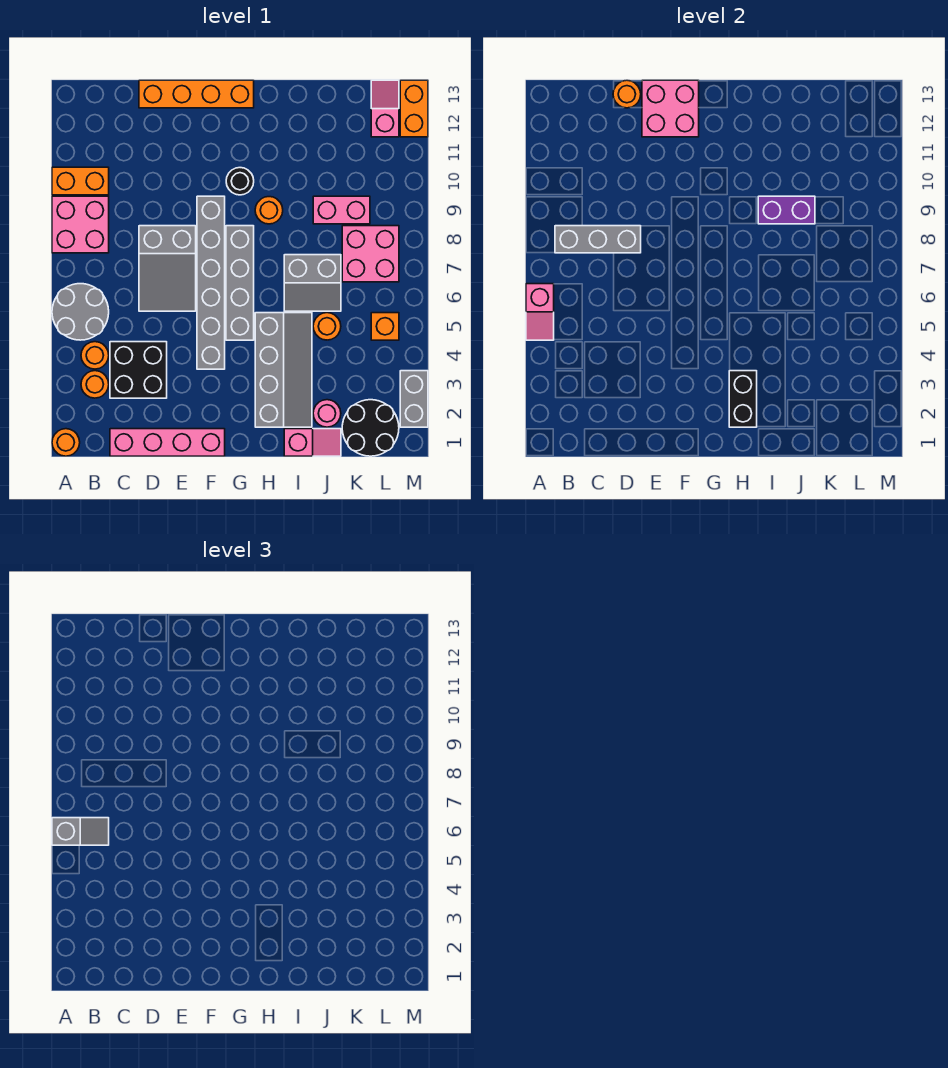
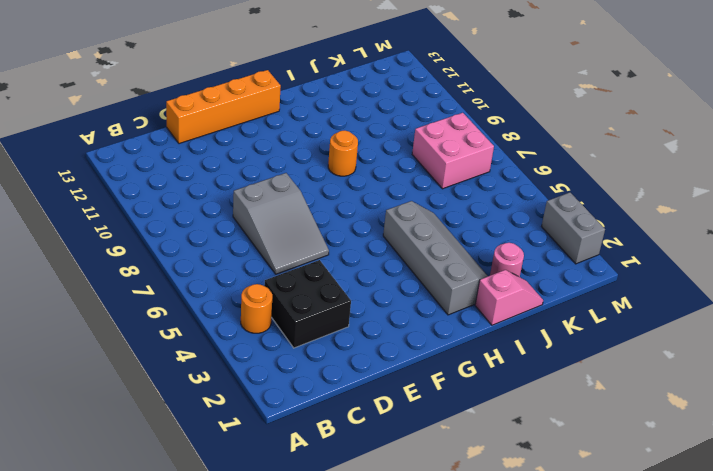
none -> orange 1x1 round brick [52,429,80,456]
none -> grey 2x2 round brick [52,284,109,340]
none -> pink 2x2 brick [52,196,109,253]
none -> orange 1x2 brick [52,167,109,195]

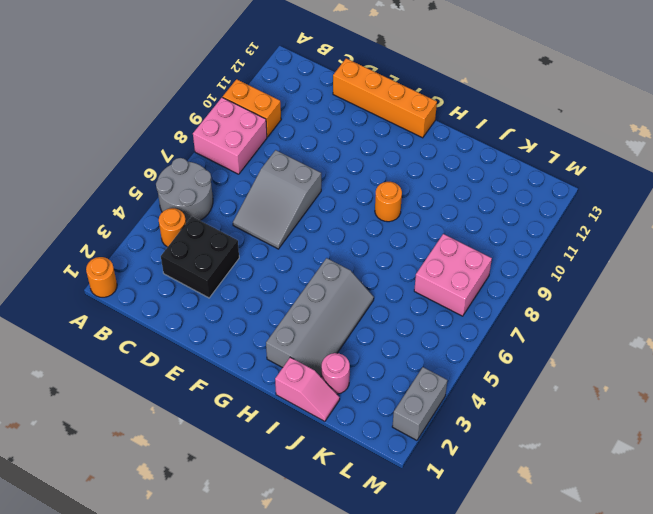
none -> orange 1x1 round brick [81,371,109,398]
none -> pink 1x4 brick [110,429,225,456]
none -> grey 1x6 brick [197,196,225,369]
none -> grey 1x4 brick [226,226,254,340]

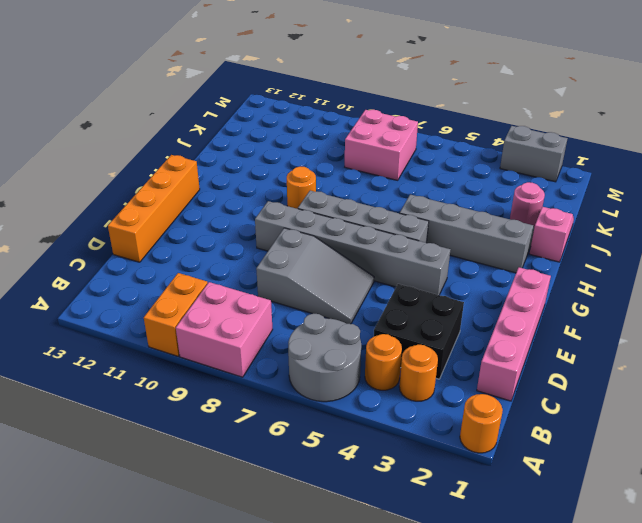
none -> black 1x1 round brick [226,168,254,195]
none -> grey 2x2 slope [284,255,341,311]
none -> orange 1x1 round brick [313,313,341,340]
none -> pink 1x2 brick [313,196,370,224]

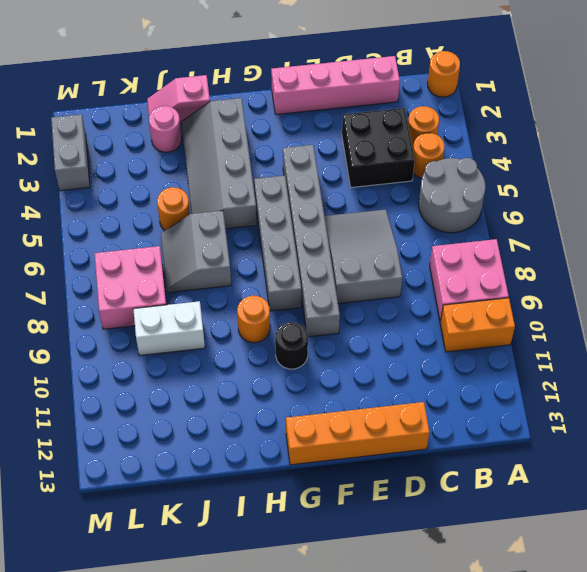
grey 2x2 slope [161,210,231,293] -> grey 2x2 slope turned to [284,255,341,311]
white 1x2 brick [133,301,205,356] -> pink 1x2 brick [313,196,370,224]
none -> black 2x2 round brick [342,400,399,456]
none -> orange 1x1 brick [371,313,399,340]
none -> pink 1x2 slope [371,80,399,137]
none -> orange 1x2 brick [400,80,428,137]

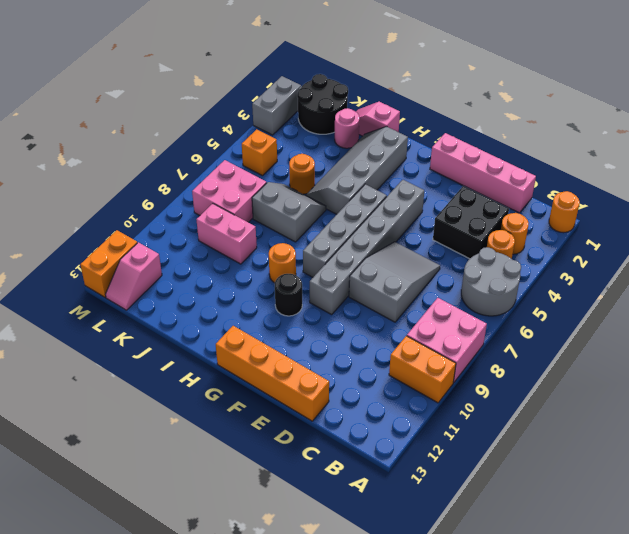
none -> pink 1x2 slope [526,284,554,340]
none -> grey 1x3 brick [555,226,641,253]
none -> orange 1x1 round brick [613,80,641,108]
none -> pink 2x2 brick [642,80,699,137]

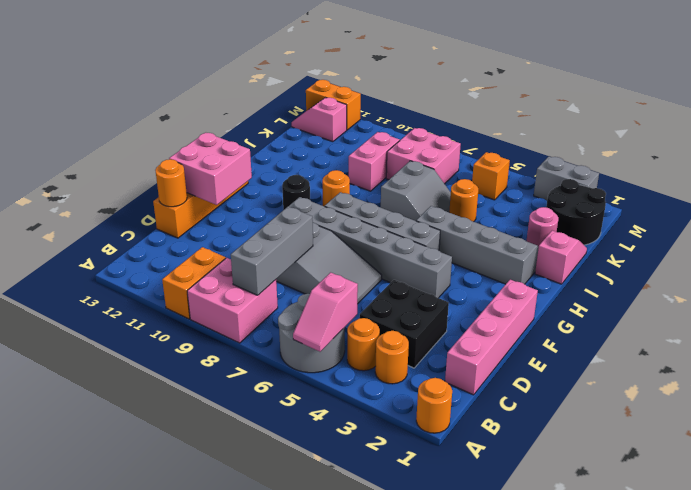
pink 1x2 slope [293,272,358,352] -> pink 1x2 slope turned to [526,284,554,340]
none -> black 1x2 brick [729,371,757,427]
none -> purple 1x2 brick [758,196,815,224]
none -> grey 1x2 slope [52,818,109,845]

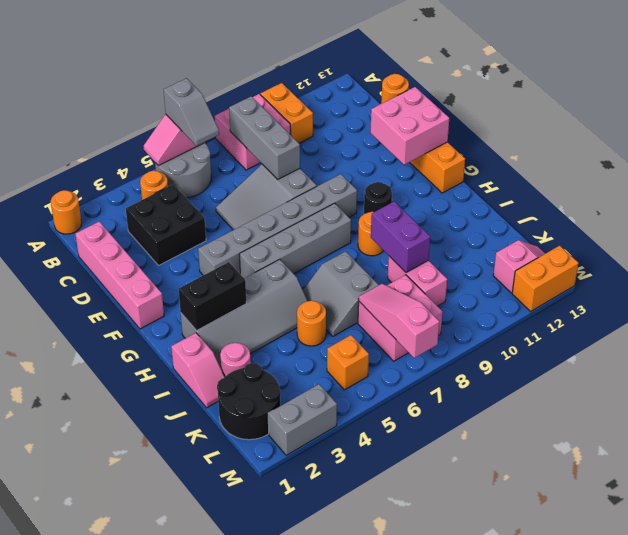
pink 1x3 slope [359,284,439,358] -> none
none -> orange 1x1 round brick [81,371,109,398]

